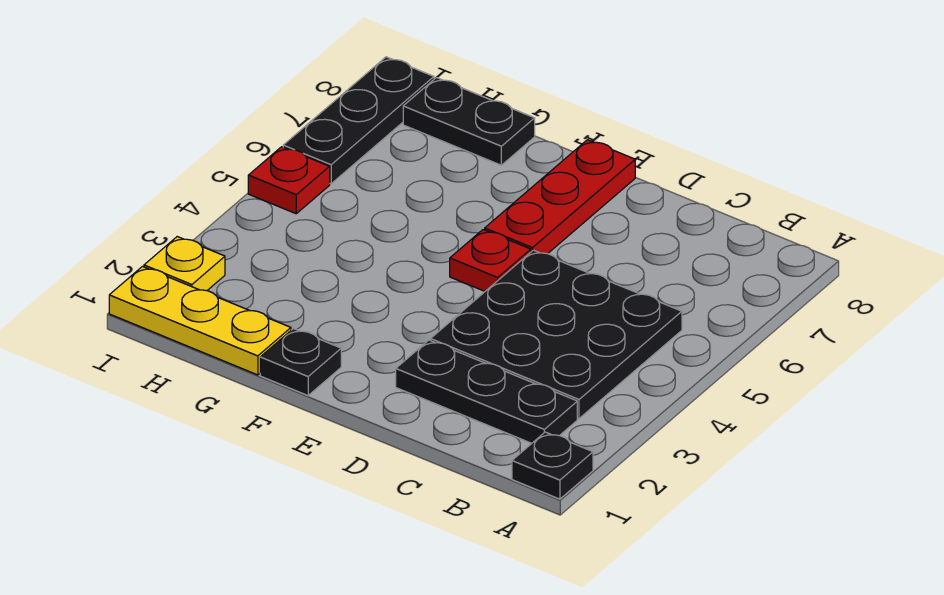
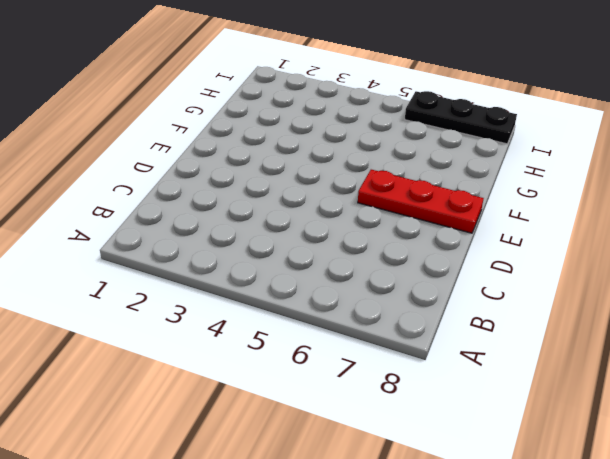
none -> black 1x1 plate [512,432,593,499]
none -> black 1x3 plate [396,340,577,443]

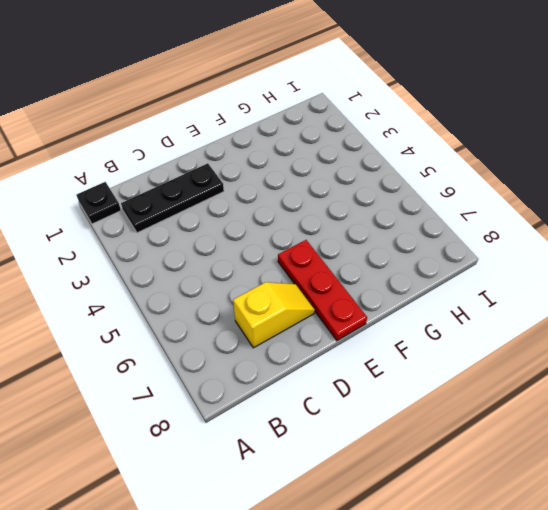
yellow 1x2 slope [233,282,315,348] -> none
none -> black 3x3 plate [431,250,682,418]
none -> red 1x1 plate [450,230,531,291]

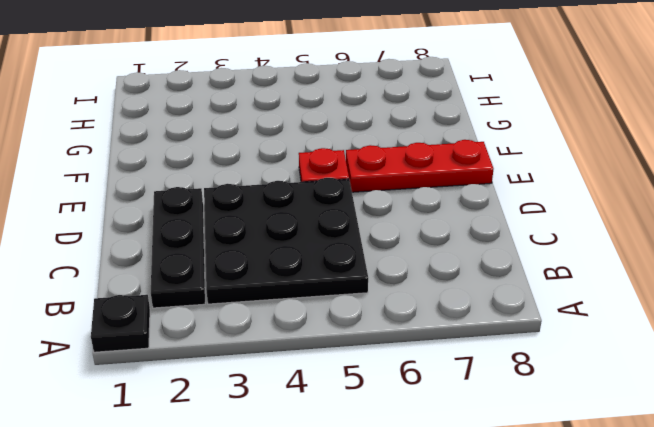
none -> black 1x1 plate [260,329,341,396]
none -> yellow 1x3 plate [109,267,291,375]

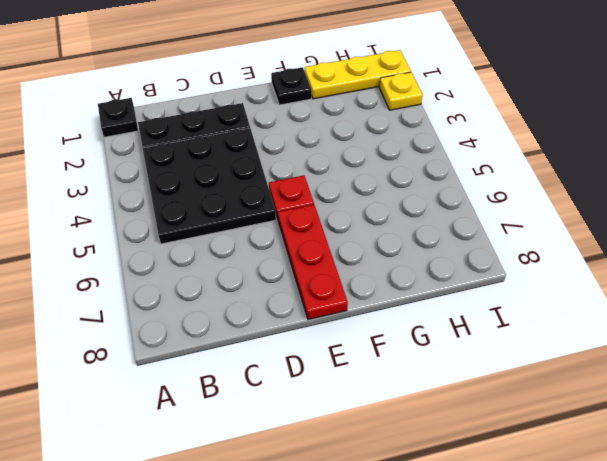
none -> black 1x2 plate [403,78,535,165]
none -> red 1x1 plate [248,147,330,214]

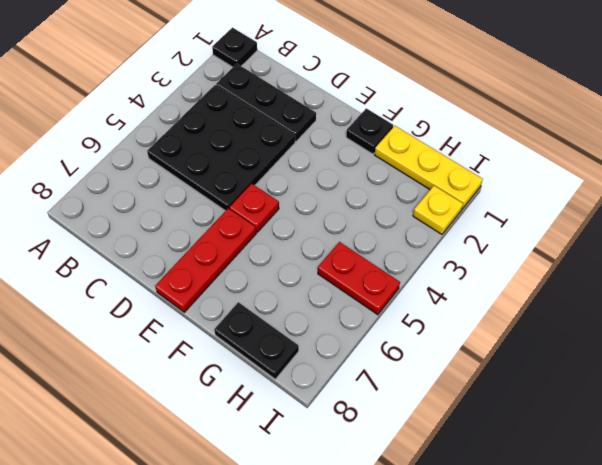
red 1x2 plate [318,242,400,315] -> red 1x1 plate [248,147,330,214]
none -> black 1x3 plate [283,57,434,184]

